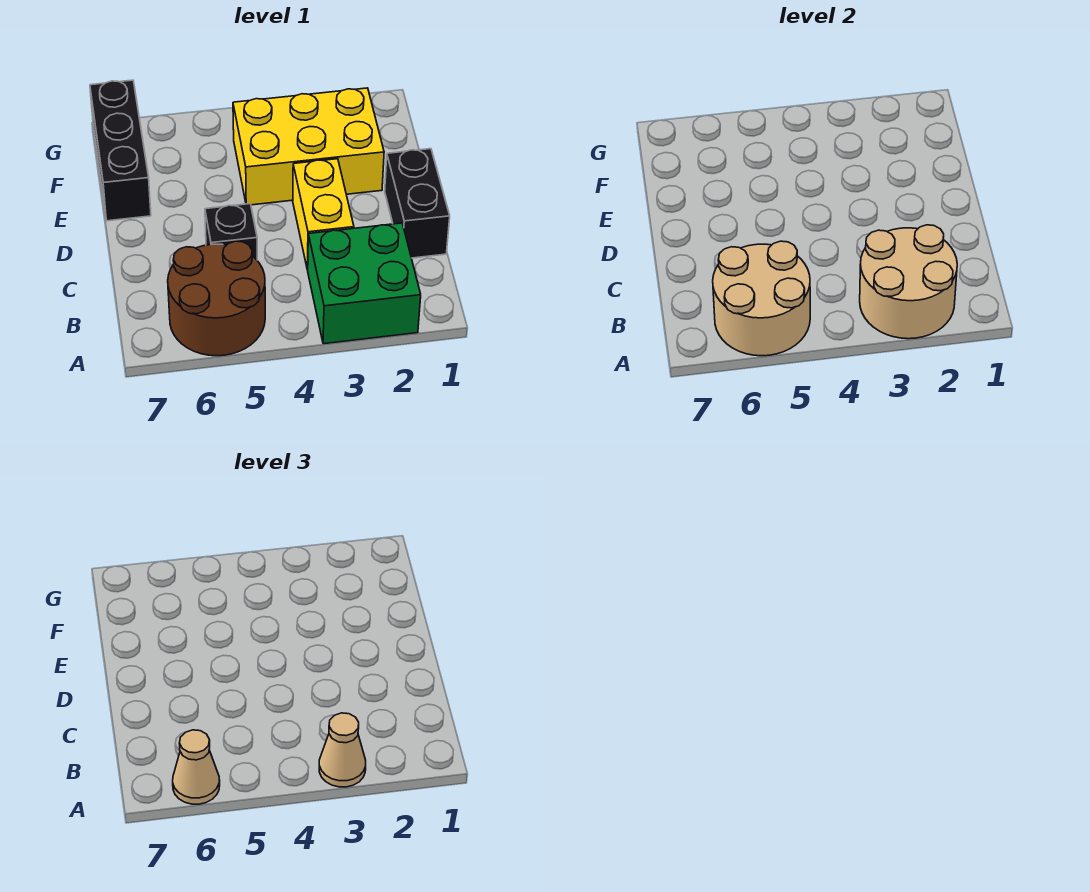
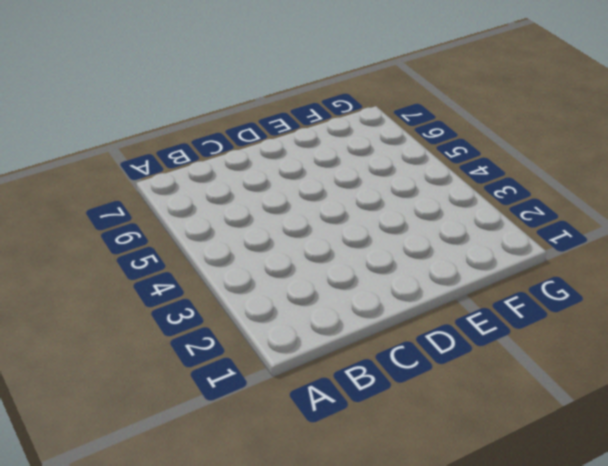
none -> green 2x2 brick [308,223,421,344]
none -> brown 2x2 round brick [168,241,265,356]

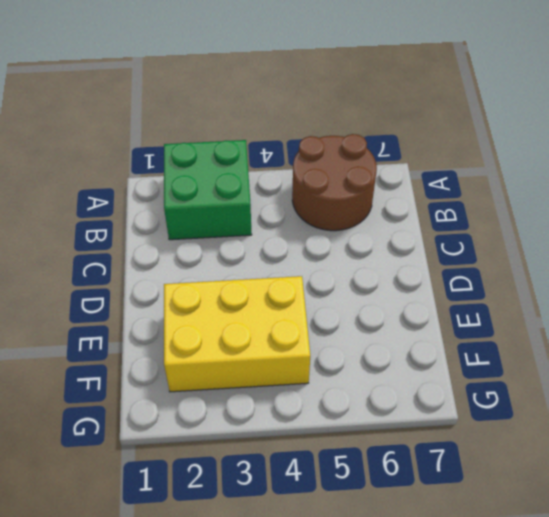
none -> black 1x2 brick [385,149,450,258]
none -> yellow 1x2 brick [293,159,354,270]

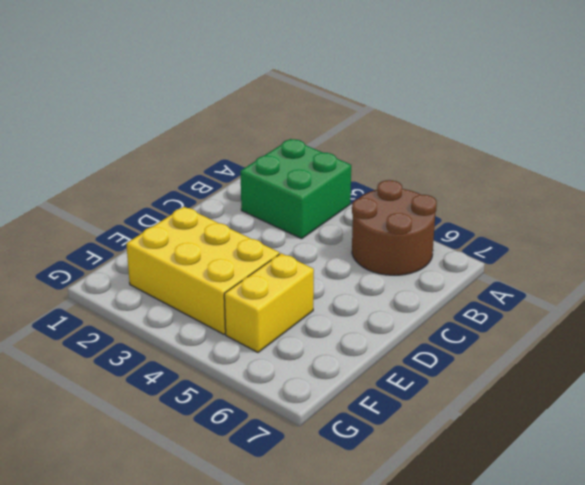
yellow 1x2 brick [224,253,314,352] -> yellow 1x2 brick moved to [293,159,354,270]
none -> black 1x2 brick [385,149,450,258]
none -> black 1x1 brick [205,204,257,260]

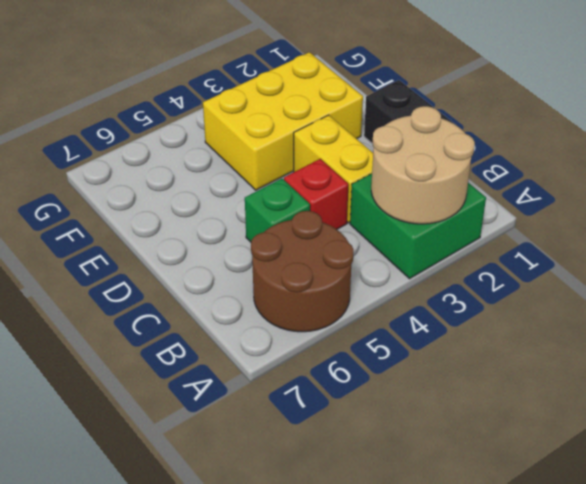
red 1x1 brick [284,159,349,229] -> none
green 1x1 brick [245,179,310,242] -> black 1x1 brick [205,204,257,260]
none -> black 1x3 brick [90,80,151,221]
none -> tan 2x2 round brick [713,241,810,356]

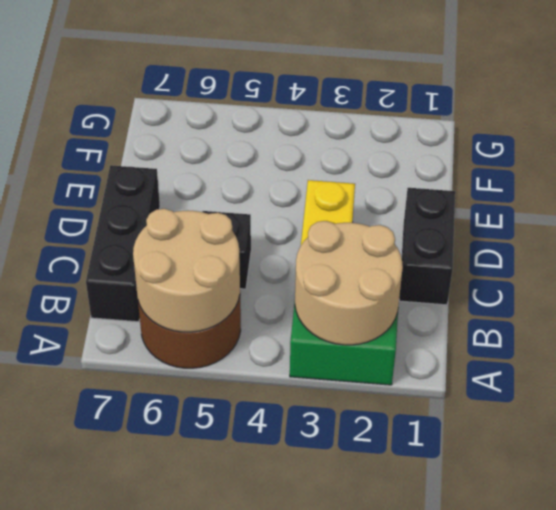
black 1x3 brick [86,165,160,322] -> black 1x3 brick moved to [90,80,151,221]
none -> yellow 2x3 brick [233,88,384,205]
none -> tan 1x1 cone [319,713,366,787]

